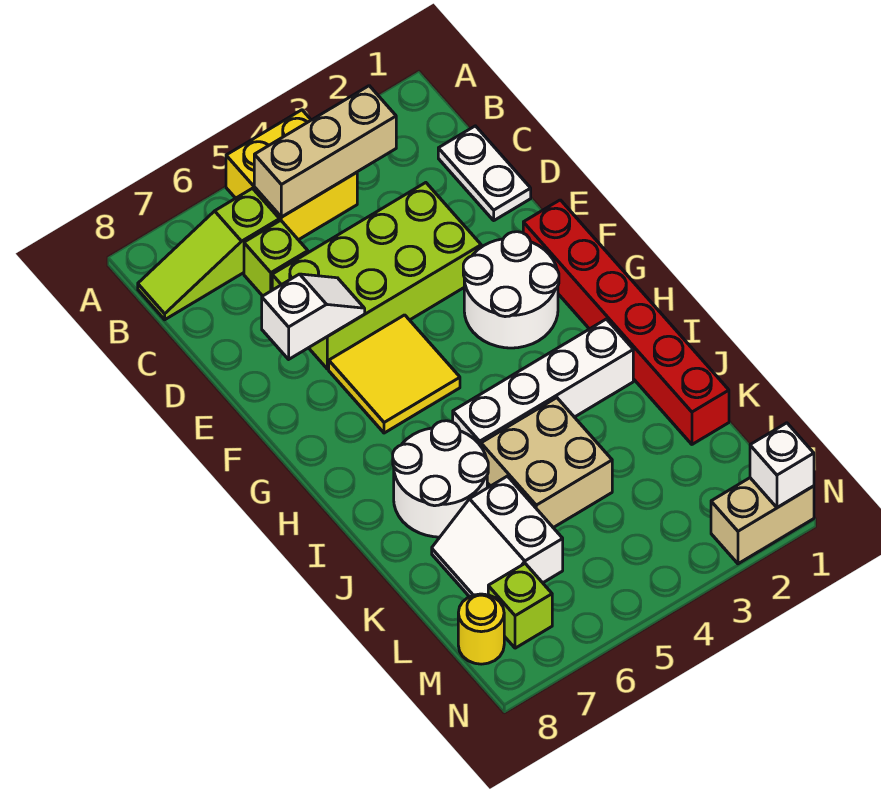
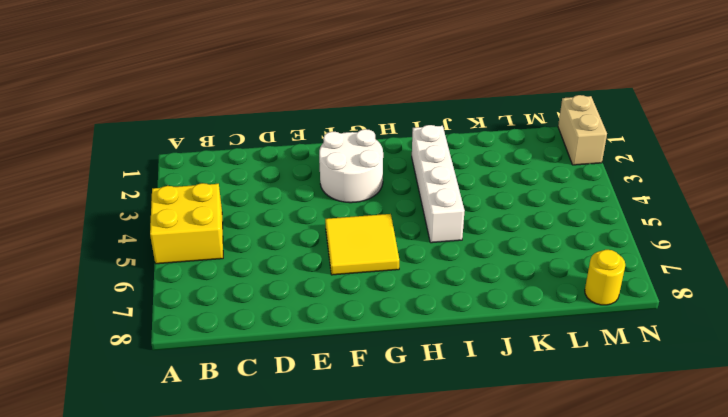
none -> lime 1x3 slope [138,188,280,320]
none -> white 1x2 plate [438,126,531,220]
none -> lime 1x1 brick [244,220,308,296]

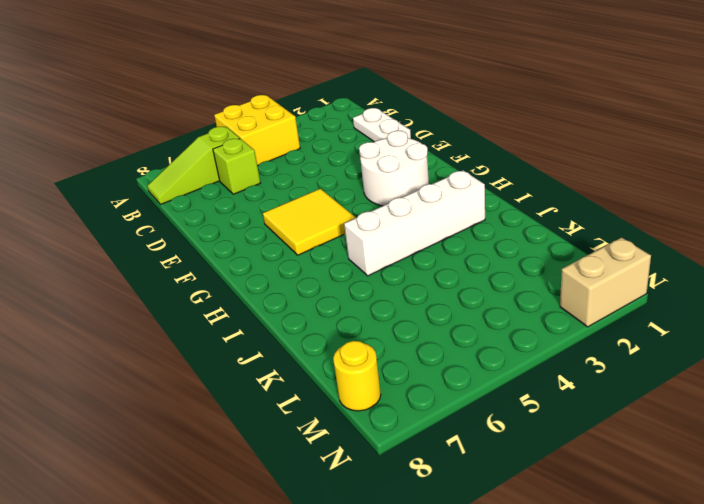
none -> lime 2x4 brick [272,183,481,369]
none -> red 1x6 brick [523,200,729,444]
none -> white 2x2 round brick [393,421,488,537]

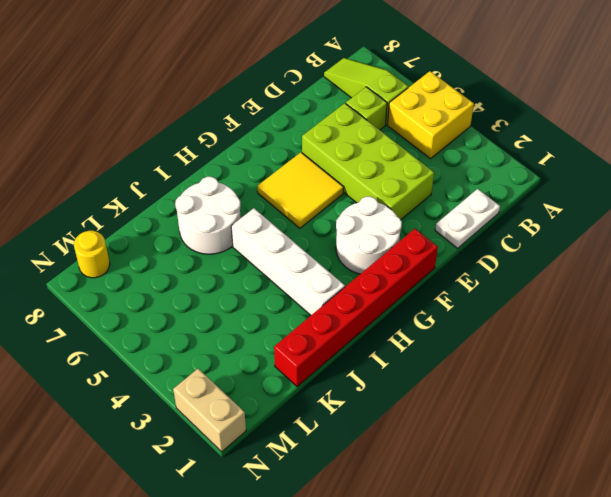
none -> tan 2x2 brick [481,398,612,528]
none -> white 2x2 slope [432,476,563,597]
none -> lime 1x1 brick [488,564,552,648]

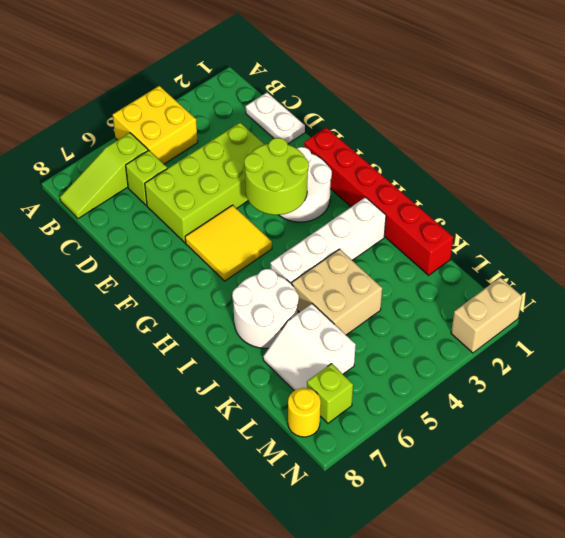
lime 2x2 round brick [244,138,309,215] -> none
none -> tan 1x3 brick [254,86,396,217]
none -> white 1x2 slope [262,274,365,359]
none -> white 1x1 brick [750,423,814,508]

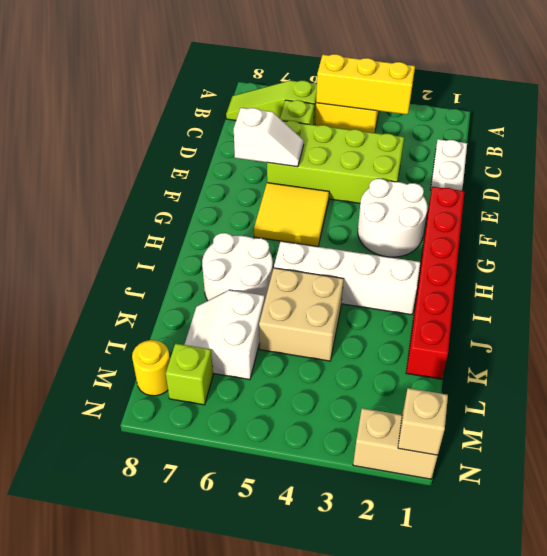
yellow 1x3 brick [316,54,415,115] -> tan 1x3 brick [254,86,396,217]
tan 1x1 brick [398,388,448,455] -> white 1x1 brick [750,423,814,508]

